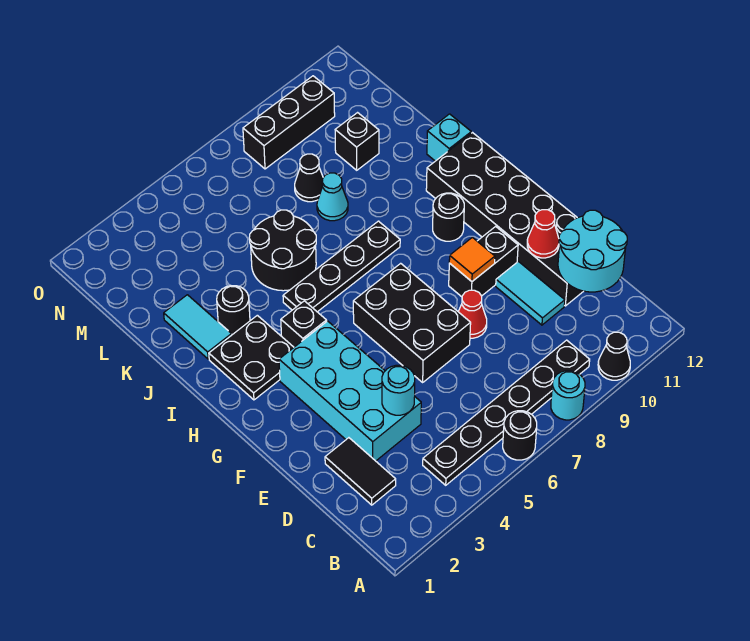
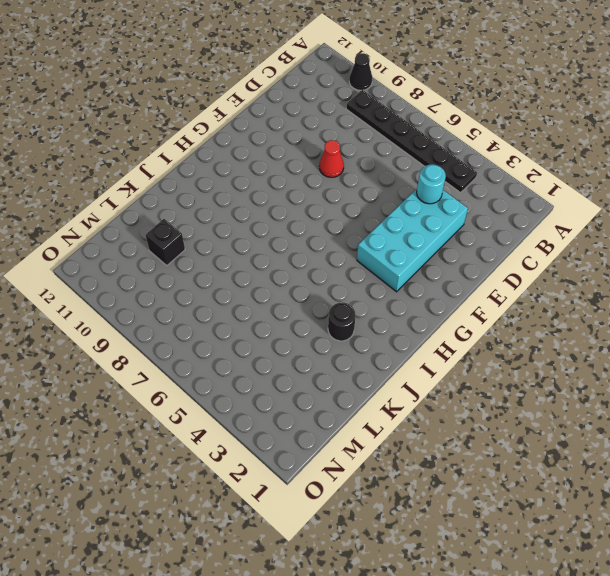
none -> black 1x1 round brick [503,411,537,460]
none -> cyan 1x1 round brick [551,371,585,420]
none -> black 1x2 tile [325,438,396,505]

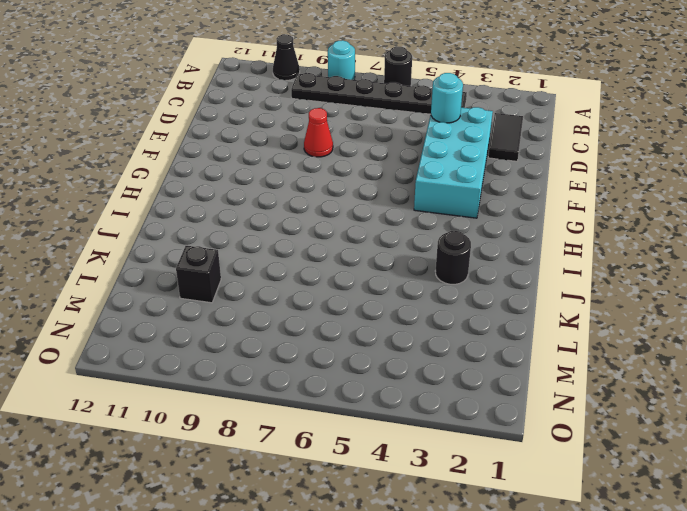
none -> cyan 1x2 tile [496,262,565,325]
none -> black 2x6 brick [426,133,583,306]
none -> black 2x3 brick [353,263,471,382]

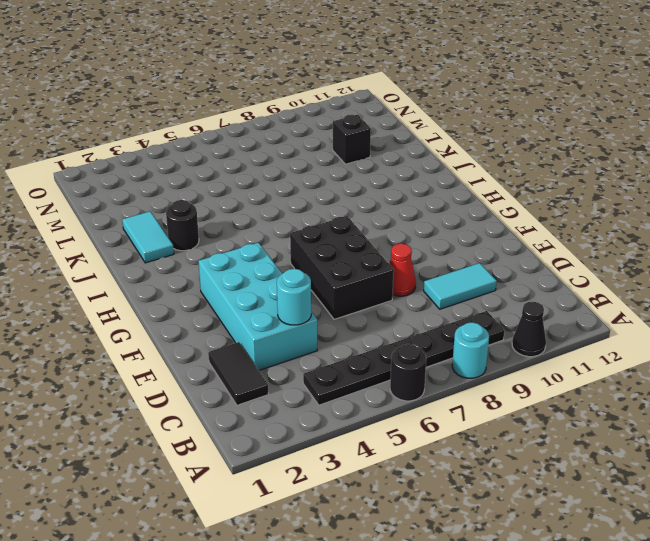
cyan 1x2 tile [424,263,497,309] -> cyan 1x2 tile turned to [496,262,565,325]
none -> black 2x6 brick [426,133,583,306]
none -> black 1x2 brick [449,226,518,297]
none -> black 2x2 plate [209,315,294,400]

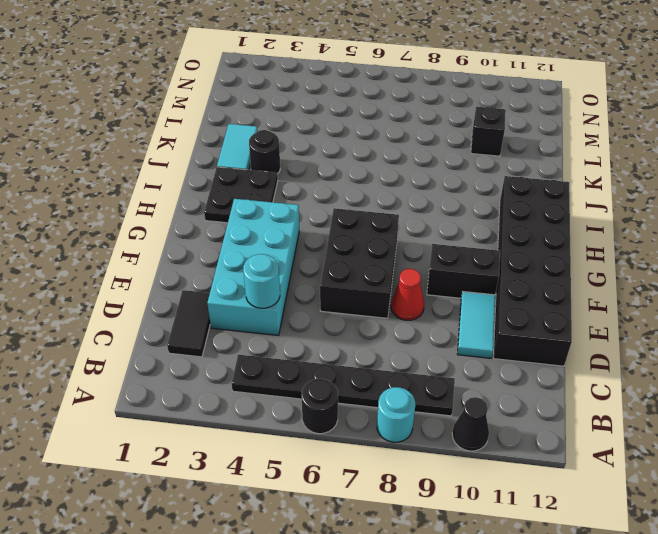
none -> black 1x1 brick [281,301,327,347]
none -> black 1x1 round brick [433,193,464,241]
none -> black 1x4 plate [283,221,400,312]

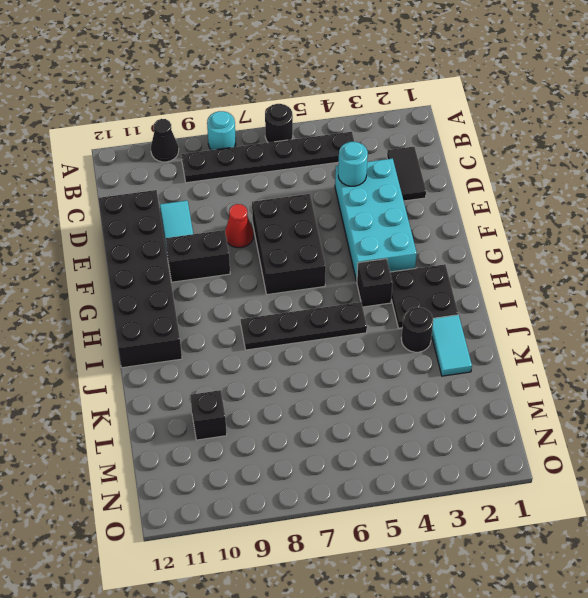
none -> black 1x1 round brick [433,193,464,241]
none -> black 2x2 round brick [249,210,316,291]
none -> cyan 1x1 brick [427,114,471,161]

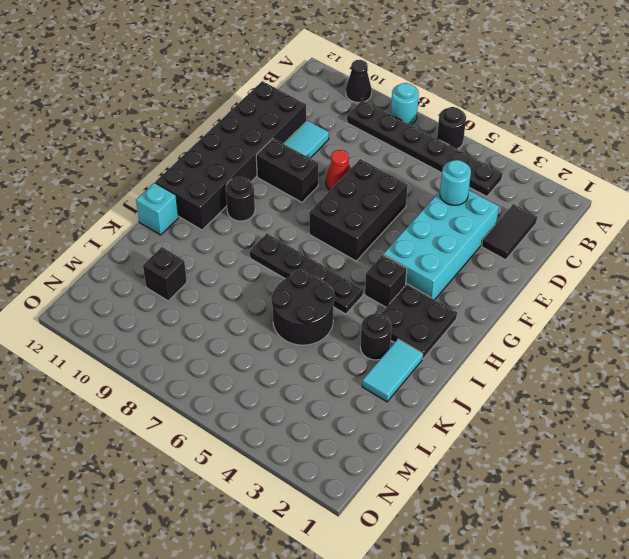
none -> cyan 1x1 cone [317,173,348,221]
none -> black 1x1 cone [295,154,323,202]
none -> black 1x3 brick [243,76,335,169]

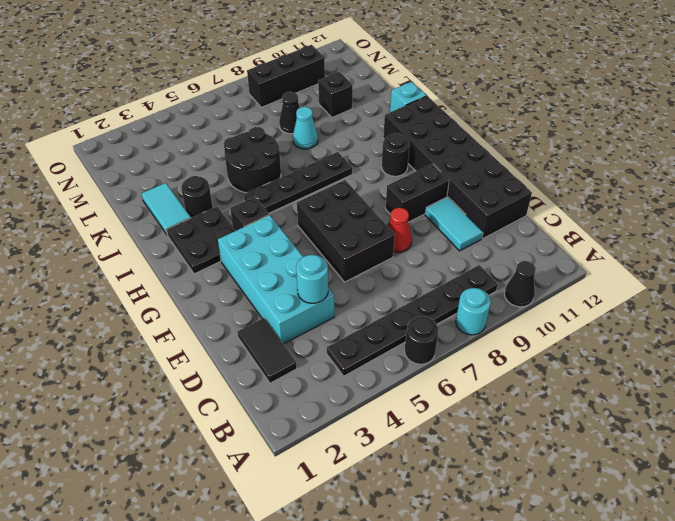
none -> cyan 2x2 round brick [558,210,627,292]
none -> red 1x1 cone [527,210,559,258]
none -> orange 1x1 tile [449,237,495,281]

